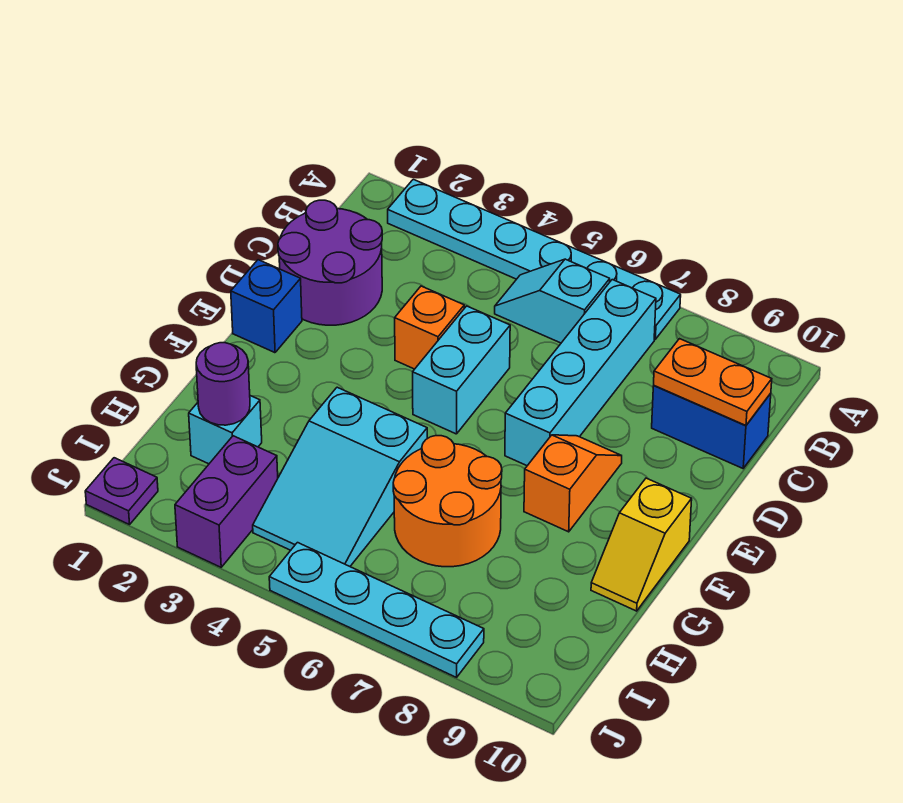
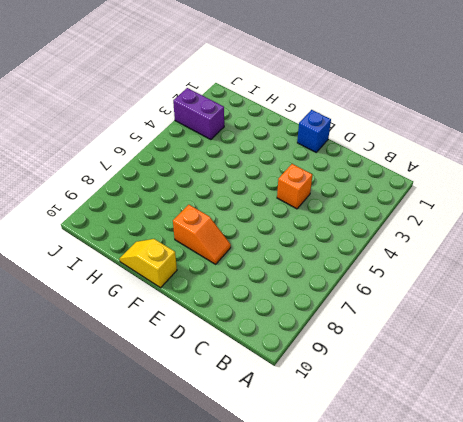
none -> cyan 1x6 plate [388,179,681,339]
none -> cyan 1x2 slope [495,259,610,343]
none -> cyan 1x4 brick [505,280,656,466]

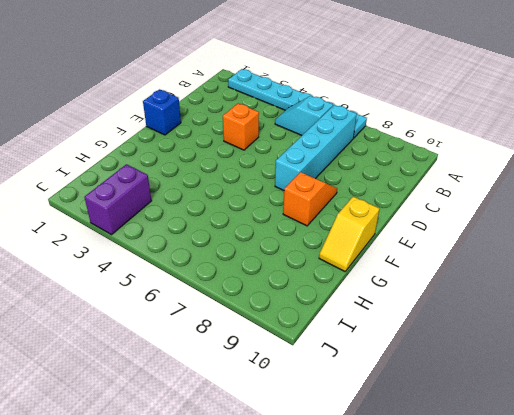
none -> purple 2x2 round brick [278,200,382,325]
none -> blue 1x2 brick [652,386,771,468]
none -> cyan 1x2 brick [413,306,510,434]

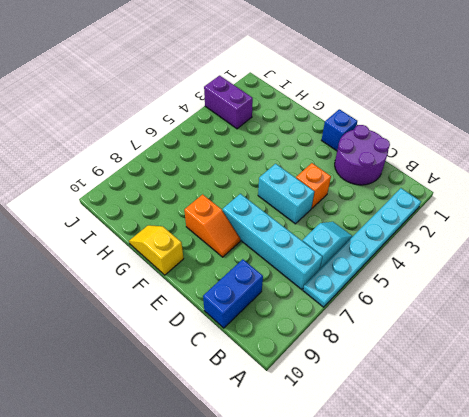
none -> cyan 2x3 slope [253,387,427,566]
none -> orange 2x2 round brick [393,436,502,567]
none -> cyan 1x1 brick [189,396,262,464]

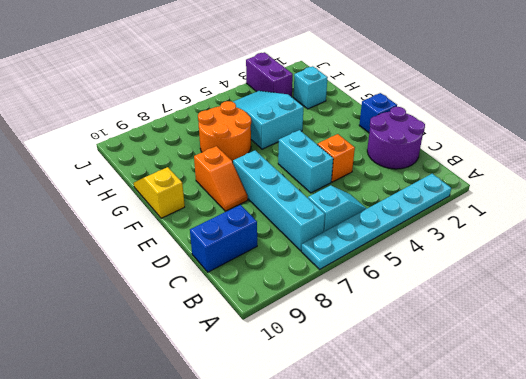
none -> purple 1x1 plate [85,458,158,525]
none -> cyan 1x4 plate [269,543,484,677]
none -> orange 1x2 plate [654,339,772,425]

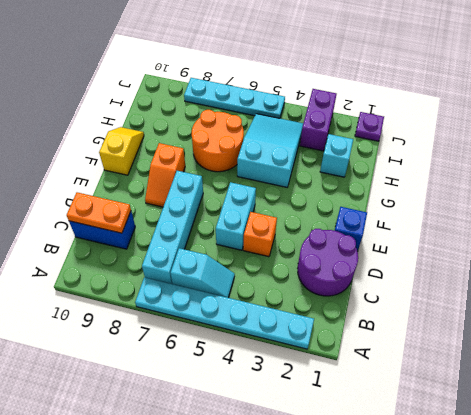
none -> purple 1x1 round brick [196,343,250,425]

